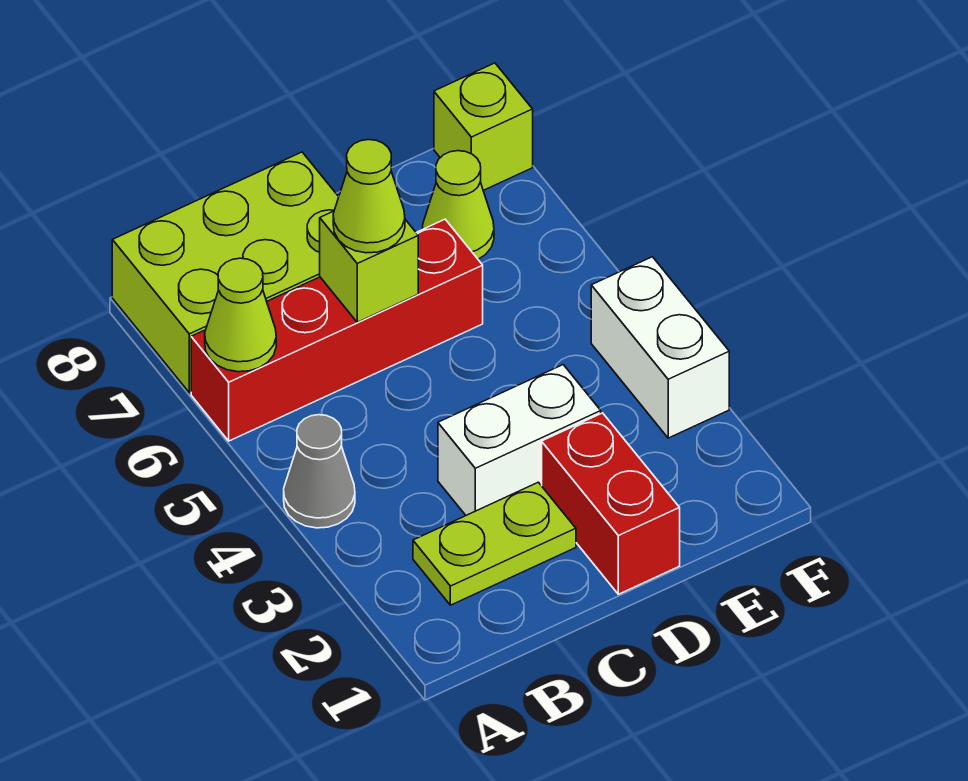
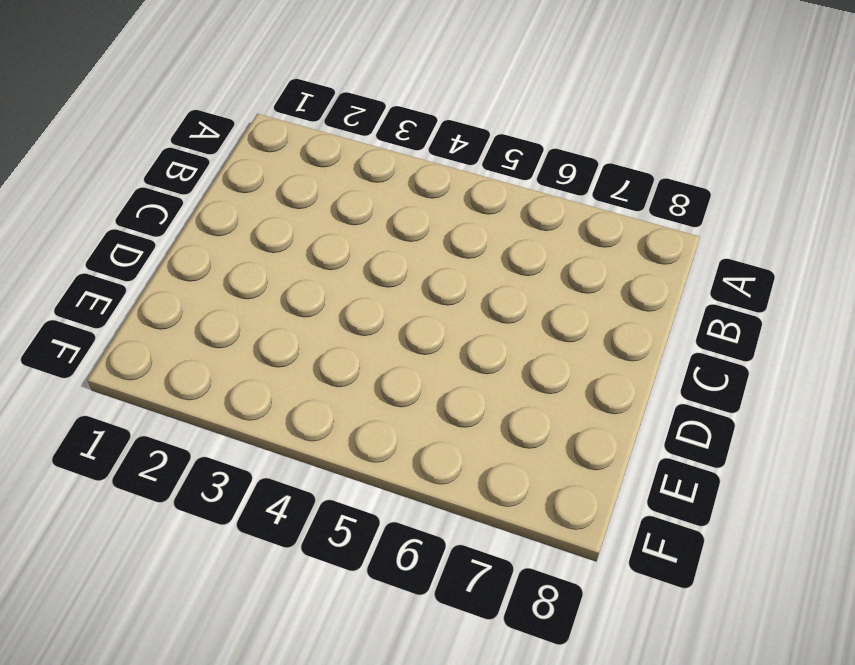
none -> grey 1x1 cone [284,415,355,528]
none -> red 1x4 brick [191,219,483,441]
none -> lime 2x3 brick [112,152,339,393]

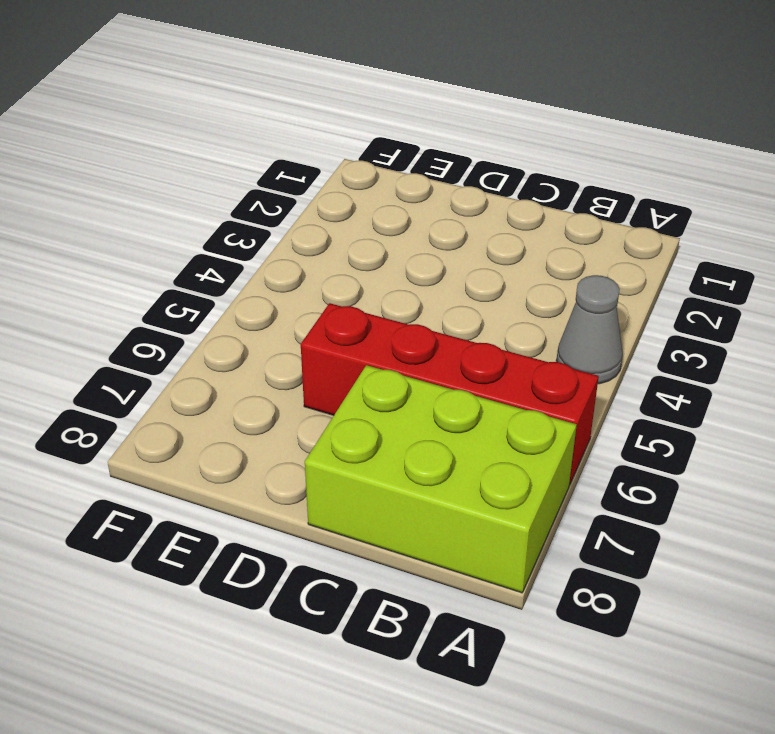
none -> lime 1x2 plate [413,482,576,605]
none -> white 1x2 brick [438,365,601,515]
none -> red 1x2 brick [542,413,680,594]

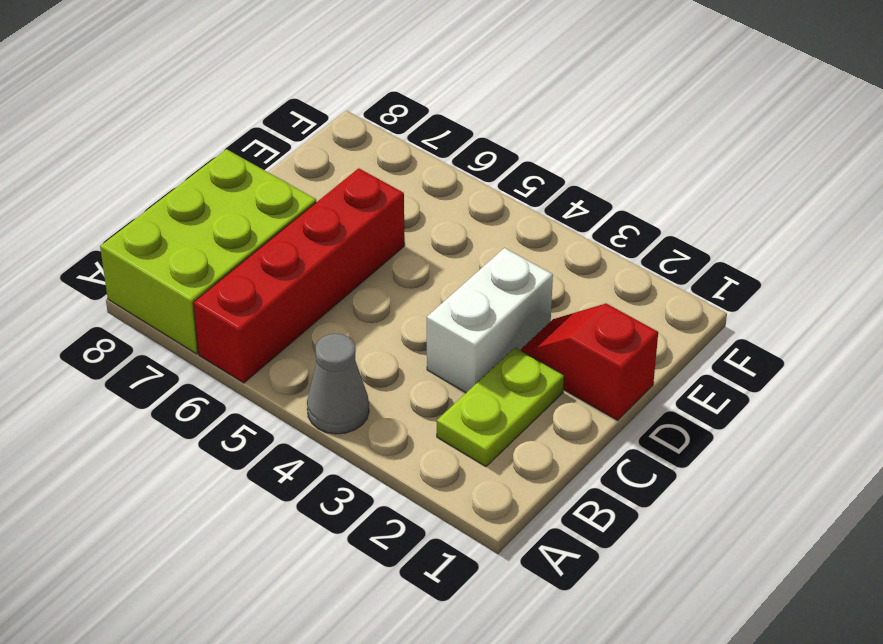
red 1x2 slope [521,303,658,420] -> red 1x2 brick [542,413,680,594]
none -> lime 1x1 cone [423,151,494,259]
none -> white 1x2 brick [591,257,729,438]
none -> lime 1x1 brick [434,63,533,190]

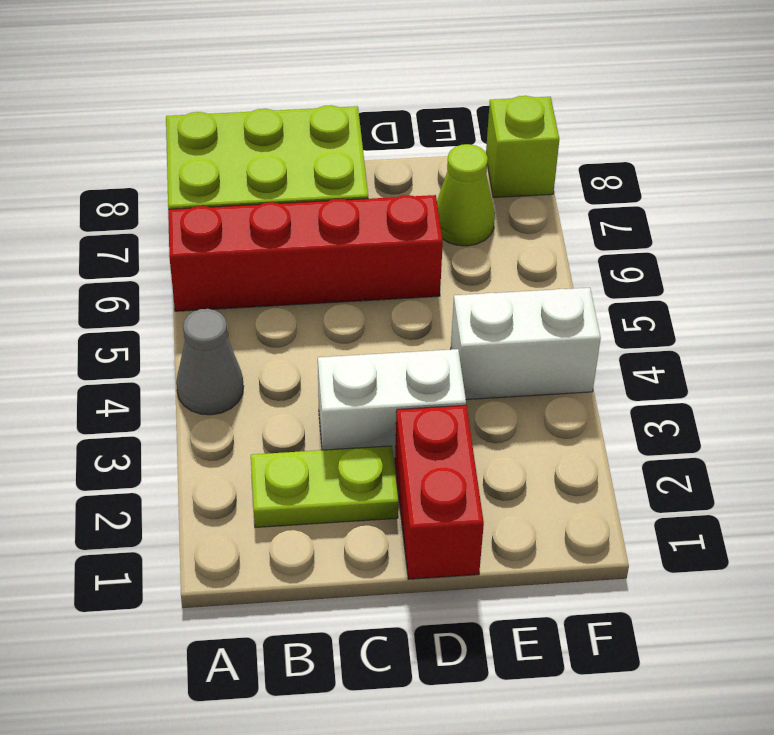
white 1x2 brick [451,288,601,399] -> white 1x2 brick turned to [591,257,729,438]
none -> lime 1x1 cone [205,258,276,372]
none -> lime 1x1 brick [320,211,418,322]
none -> lime 1x1 cone [333,140,405,253]

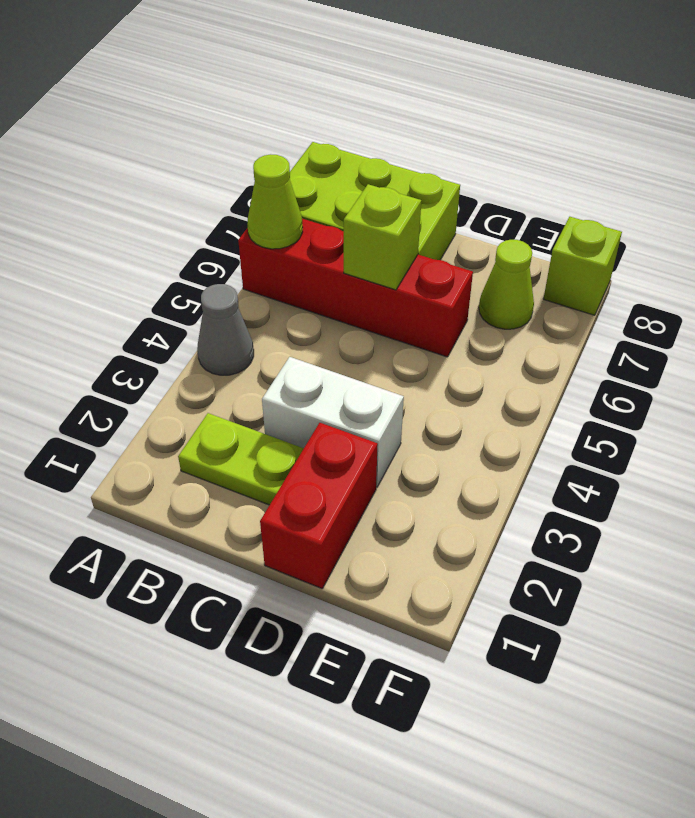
none -> white 1x2 brick [591,257,729,438]
none -> lime 1x1 cone [333,140,405,253]

